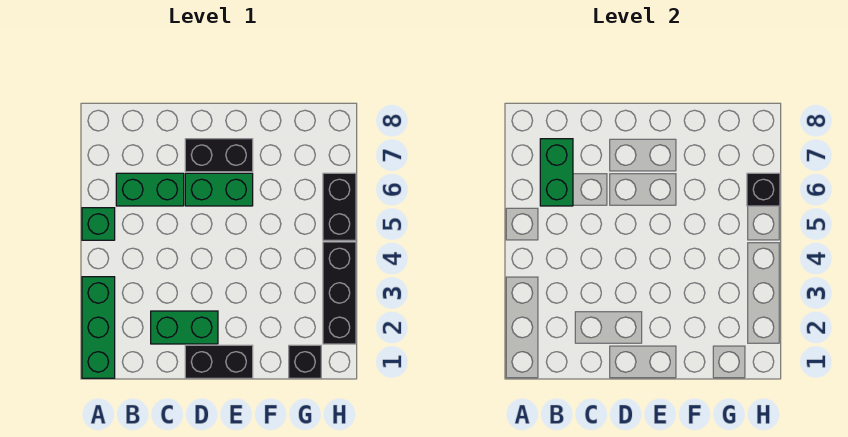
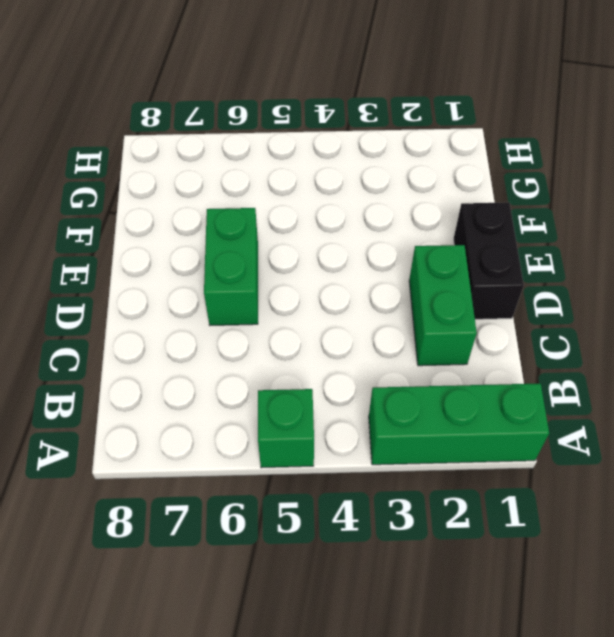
none -> green 1x2 brick [116,173,184,206]
none -> black 1x2 brick [185,139,253,172]
none -> black 1x1 brick [289,345,321,378]

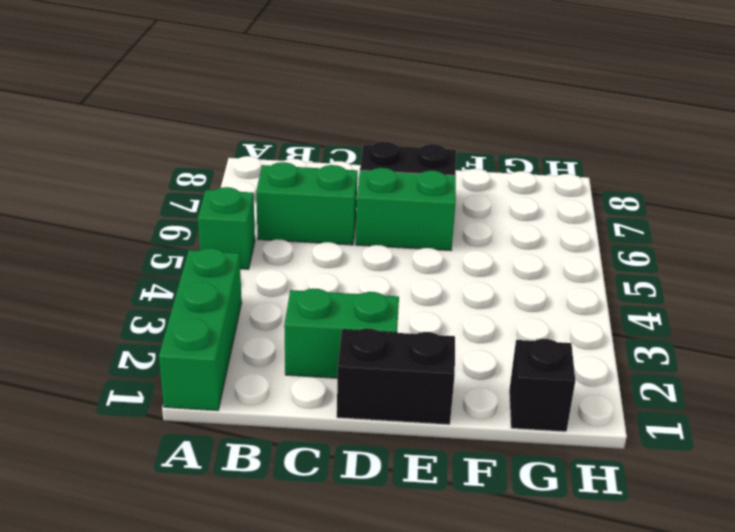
none -> black 1x3 brick [323,242,356,344]
none -> black 1x2 brick [323,173,356,240]
none -> green 1x2 brick [540,139,573,206]

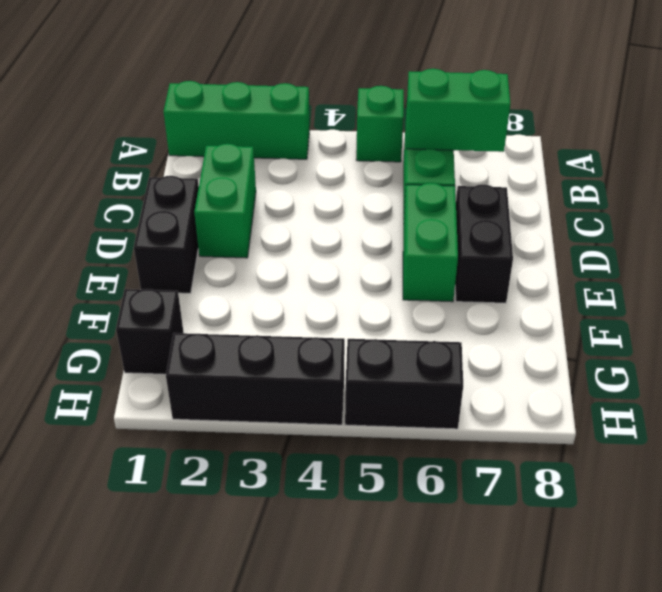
none -> black 1x1 brick [747,173,780,206]

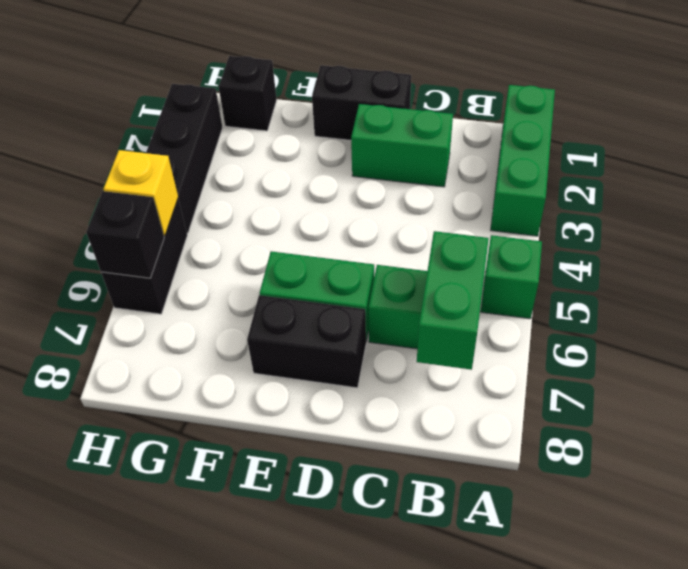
yellow 1x1 brick [103,150,178,235] -> none

